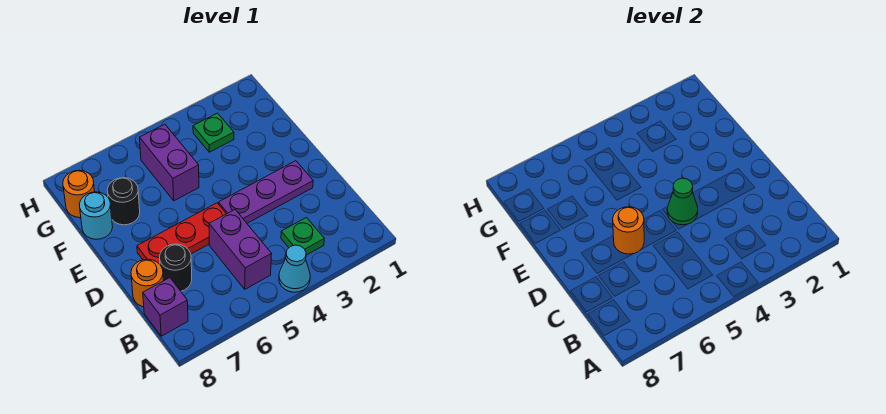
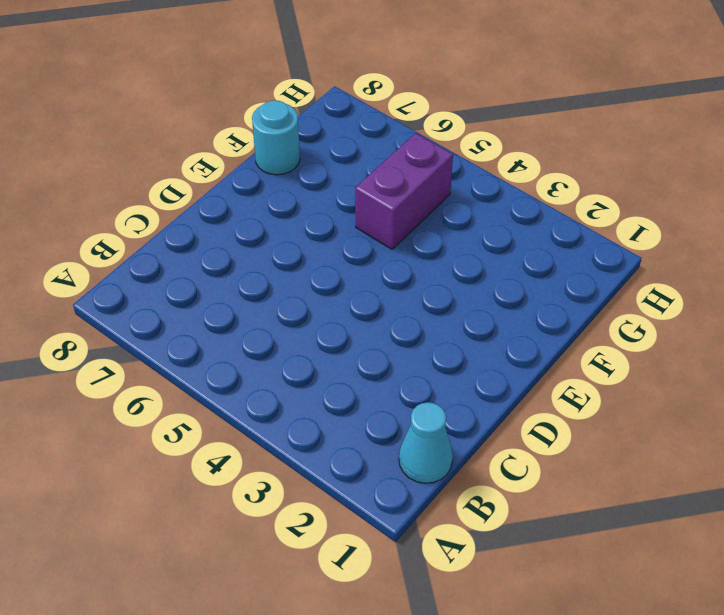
cyan 1x1 cone [399,402,453,483] -> cyan 1x1 cone moved to [279,245,310,292]
none -> green 1x1 plate [281,218,324,255]
none -> purple 1x2 brick [209,210,271,289]
none -> purple 1x1 brick [143,278,188,336]

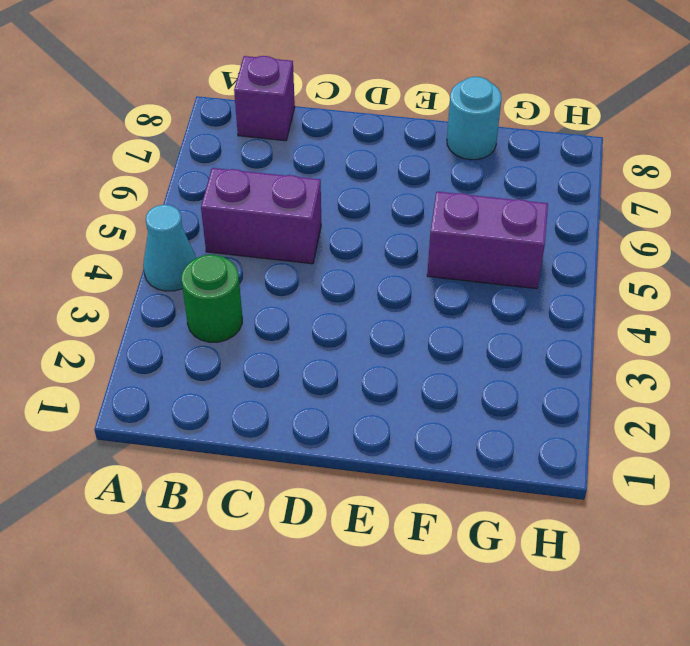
green 1x1 round brick [181,255,242,342] -> green 1x1 plate [281,218,324,255]
none -> black 1x1 round brick [160,244,192,291]
none -> orange 1x1 round brick [131,259,163,307]
none -> purple 1x3 plate [219,161,313,223]

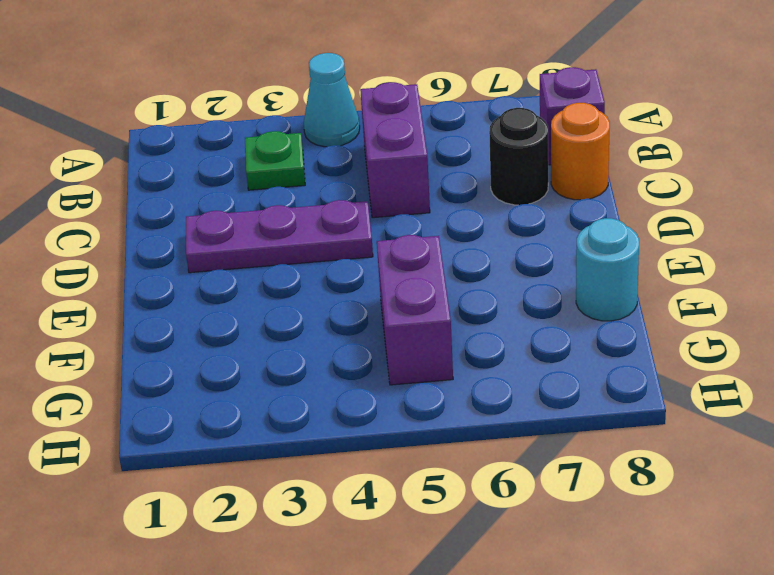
none -> red 1x3 plate [137,203,226,264]
none -> black 1x1 round brick [107,178,140,225]
none -> green 1x1 plate [193,113,234,152]

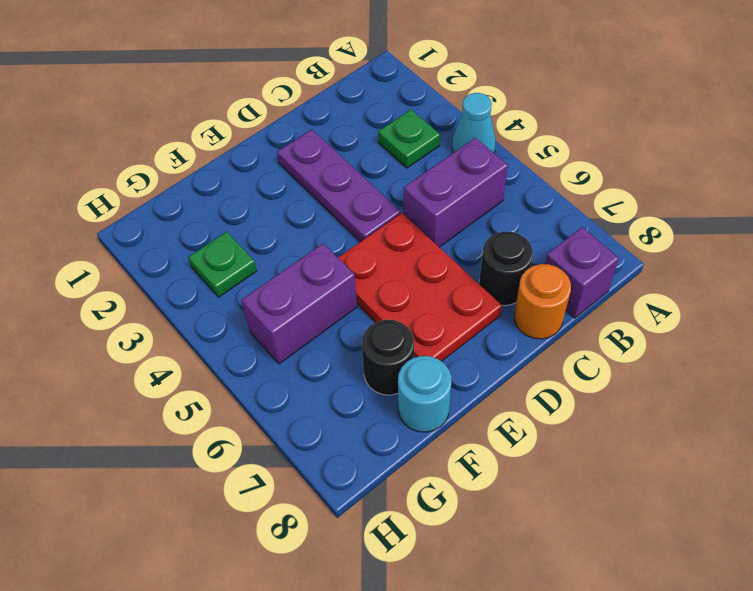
red 2x3 plate [338,213,502,361] -> red 1x3 plate [137,203,226,264]
none -> orange 1x1 round brick [63,170,95,218]
none -> green 1x1 cone [667,178,698,225]
none -> orange 1x1 round brick [613,207,644,254]

